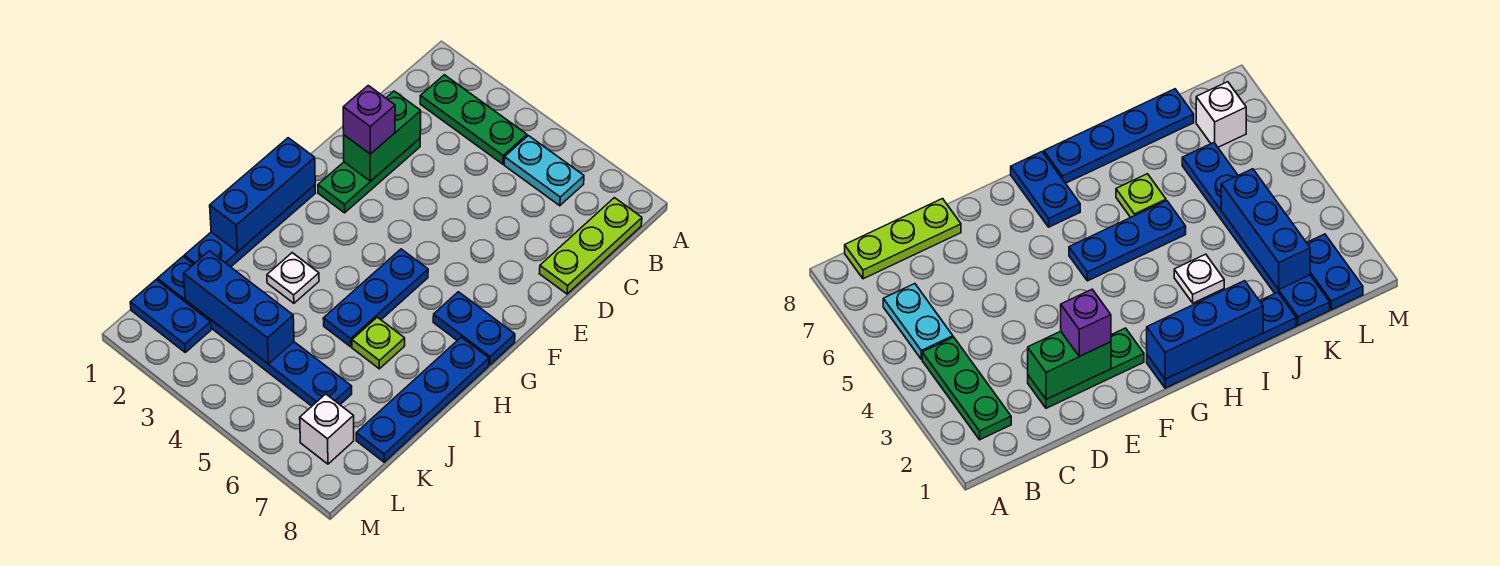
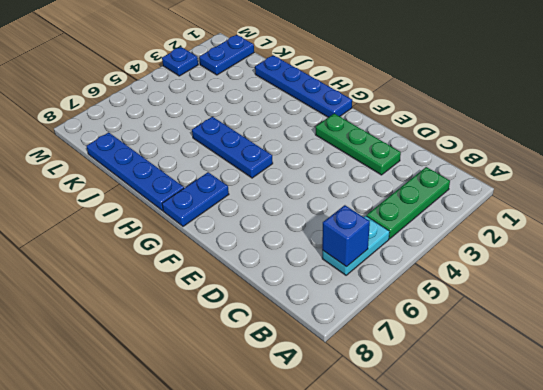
blue 1x1 brick [322,205,370,267] -> none
blue 1x1 plate [162,47,198,76] -> none
none -> lime 1x3 plate [539,198,642,294]
none -> white 1x1 plate [267,253,319,303]
none -> lime 1x1 plate [352,317,405,369]

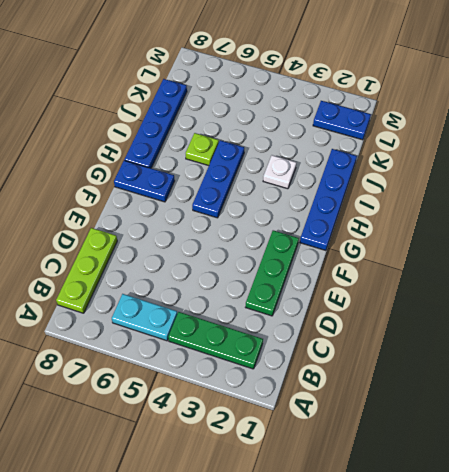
none -> blue 1x6 plate [158,256,352,406]
none -> white 1x1 brick [300,394,354,464]
none -> green 1x2 brick [344,91,421,181]

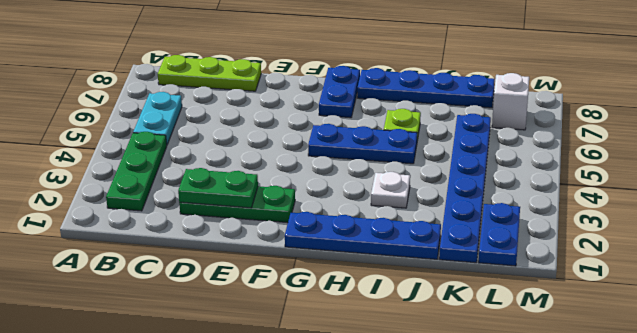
green 1x2 plate [178,168,258,208] -> green 1x2 brick [344,91,421,181]
none -> blue 1x3 brick [210,138,315,252]
none -> blue 1x3 brick [184,251,294,364]
none -> purple 1x1 brick [343,86,395,154]

